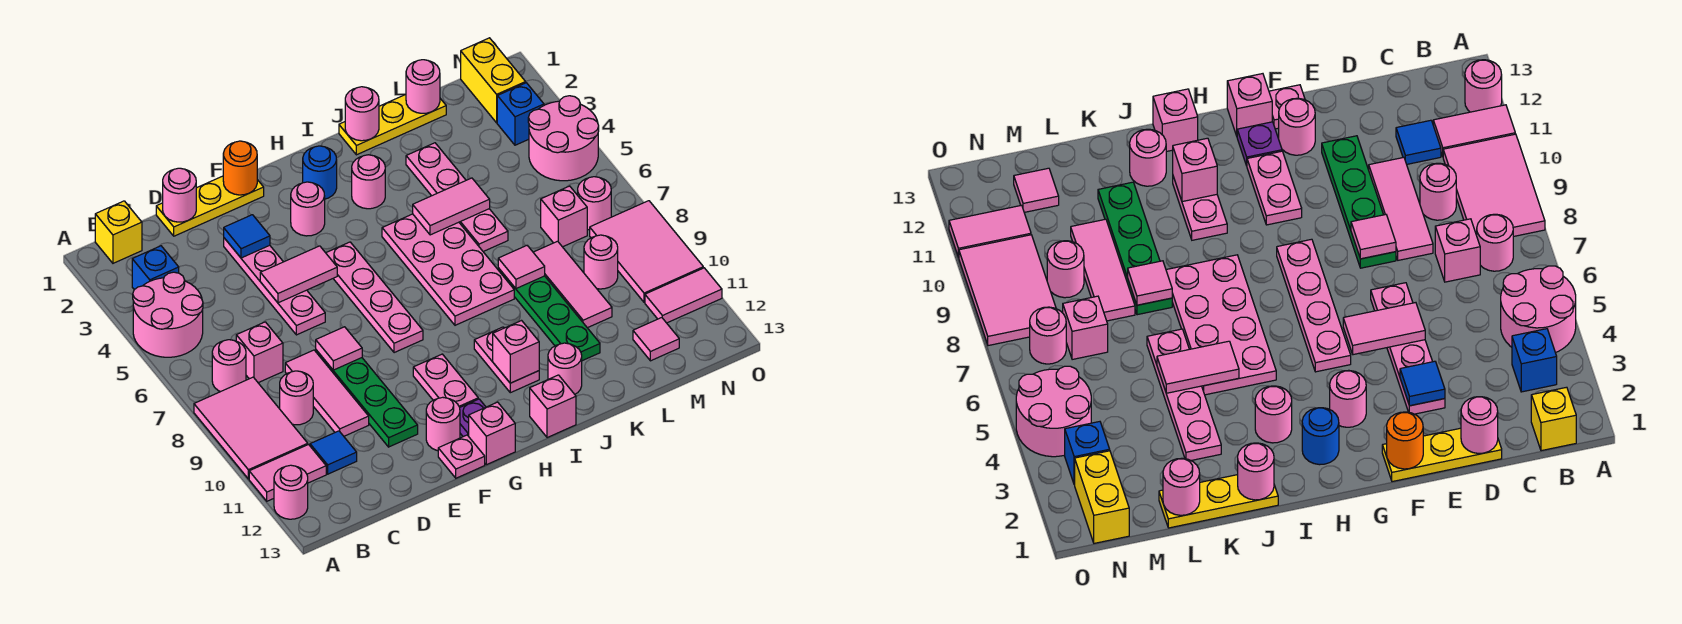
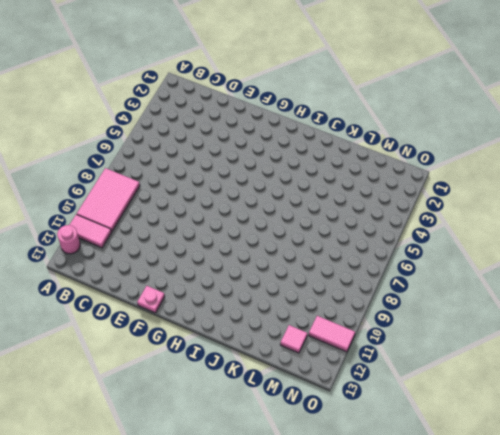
none -> pink 2x2 round brick [133,272,203,357]
none -> yellow 1x1 brick [95,201,142,263]
none -> blue 1x1 brick [132,246,179,290]
none -> pink 1x1 round brick [212,340,246,392]

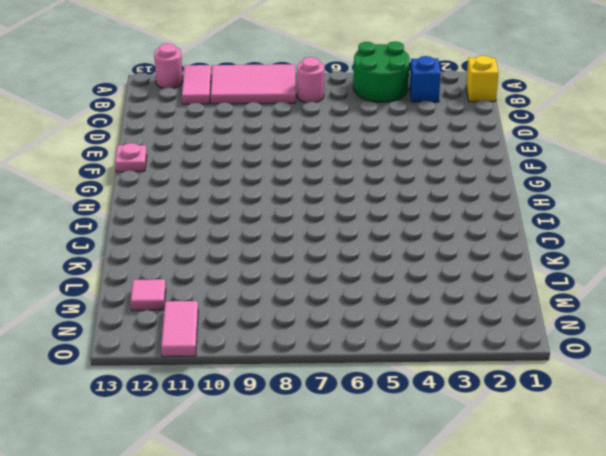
green 2x2 round brick [353,41,410,102] -> pink 2x2 round brick [133,272,203,357]
none -> pink 1x1 brick [236,322,283,383]
none -> pink 1x1 round brick [280,371,313,425]
none -> blue 1x1 tile [310,431,357,474]
none -> yellow 1x3 plate [156,176,264,236]

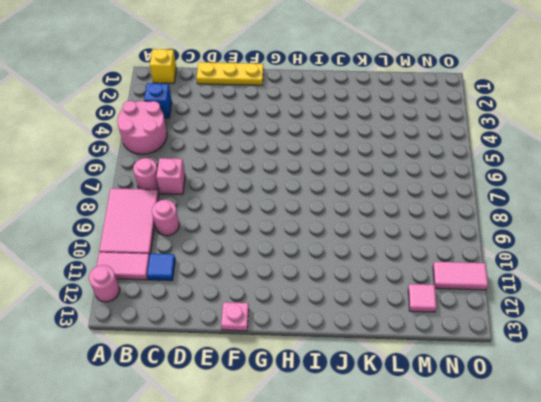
none -> pink 1x3 tile [285,350,369,436]
none -> pink 1x4 plate [224,238,325,335]
none -> green 1x4 plate [316,350,418,447]
none -> pink 1x1 round brick [426,397,460,451]

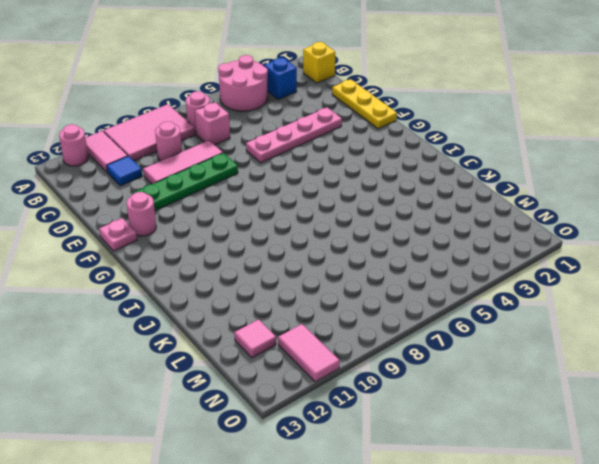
none -> pink 1x1 round brick [291,182,325,236]
none -> pink 1x4 plate [326,242,423,353]
none -> pink 1x2 plate [413,354,478,407]
none -> purple 1x1 plate [460,399,486,437]

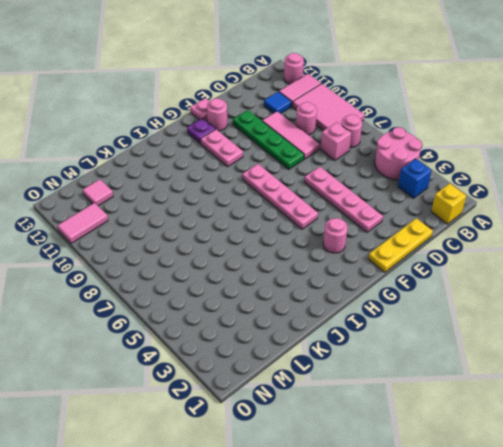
none -> pink 1x1 brick [469,402,515,465]
none -> blue 1x1 round brick [303,146,337,199]
none -> pink 1x1 round brick [352,155,385,209]
none -> pink 2x4 plate [382,214,514,325]

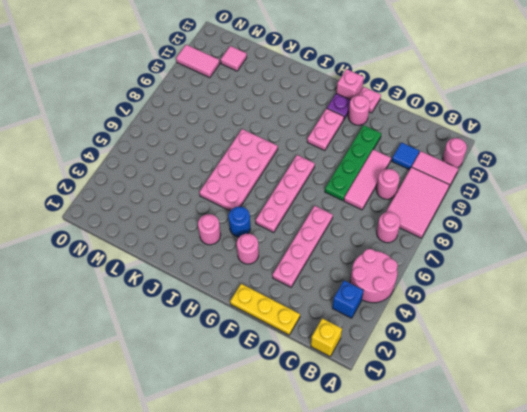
blue 1x1 round brick [229,207,250,237] -> blue 1x1 round brick moved to [303,146,337,199]
none -> pink 1x1 brick [236,322,283,383]
none -> pink 1x2 plate [474,327,539,393]
none -> pink 1x1 brick [530,375,576,438]
none -> yellow 1x3 plate [339,95,446,155]

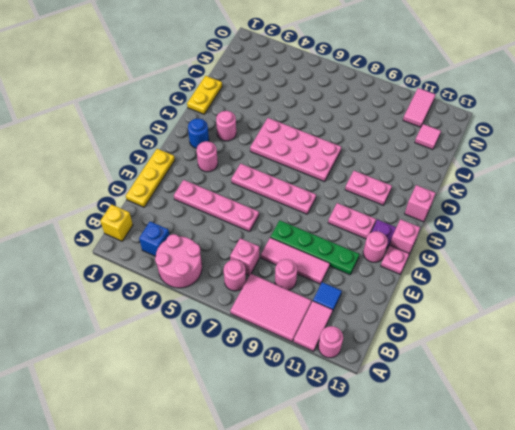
yellow 1x2 plate [187,76,222,114] -> yellow 1x3 plate [339,95,446,155]
none -> pink 1x1 round brick [548,343,582,394]
none -> pink 1x4 plate [406,143,508,252]
none -> green 1x4 plate [498,268,600,361]
none -> pink 1x3 tile [533,241,612,328]

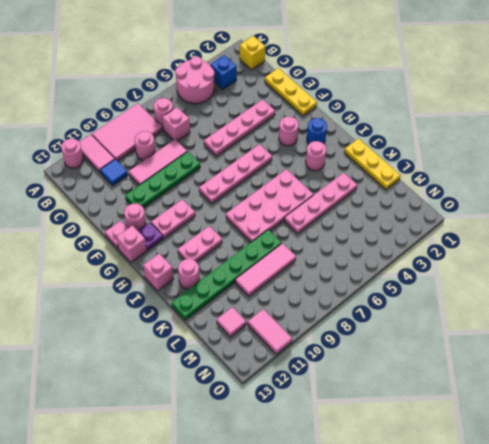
green 1x6 plate [172,230,282,320] -> green 1x4 plate [498,268,600,361]
none -> pink 1x1 brick [541,186,587,247]
none -> pink 1x1 round brick [584,235,618,289]
none -> yellow 1x2 brick [461,38,526,123]
none -> blue 1x1 brick [497,83,544,145]

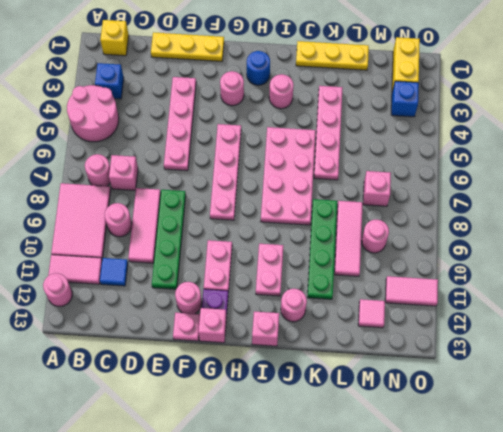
none -> pink 2x2 round brick [528,96,599,181]
none -> pink 1x1 round brick [578,177,611,230]
none -> pink 2x3 tile [590,201,703,302]
none -> pink 1x1 round brick [163,168,196,222]

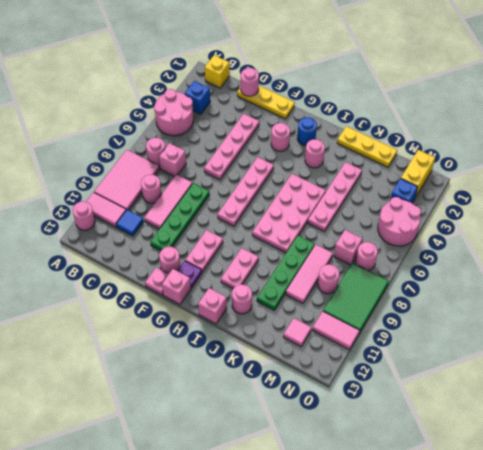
green 2x3 tile [323,263,388,332] -> pink 2x3 tile [590,201,703,302]
none -> blue 1x1 tile [224,215,270,258]
none -> pink 1x2 tile [260,246,337,303]
none -> pink 1x1 tile [316,327,362,370]
none -> orange 1x1 round brick [223,141,257,195]

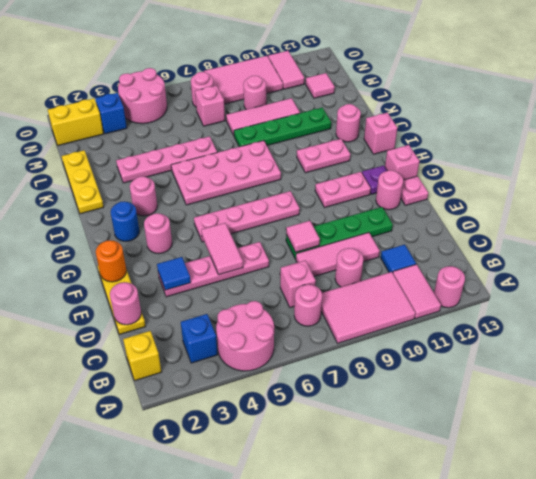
none -> pink 1x1 brick [493,321,539,383]
none -> pink 1x1 round brick [345,87,379,141]
none -> pink 1x2 tile [413,178,490,235]
none -> pink 1x1 tile [498,246,545,289]

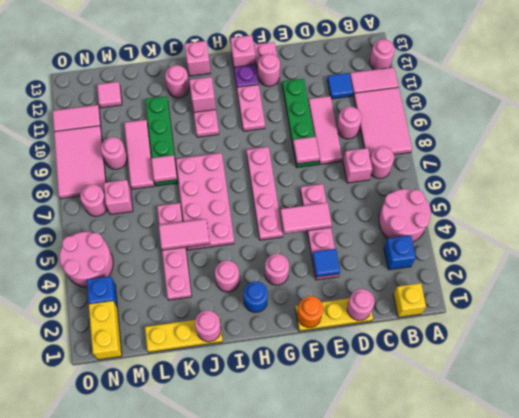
none -> pink 1x1 round brick [406,60,440,113]

